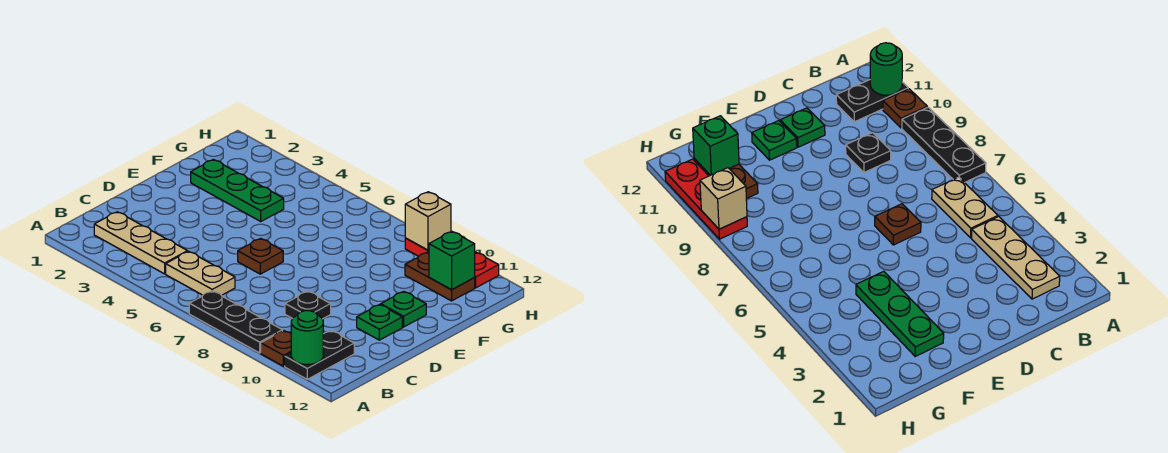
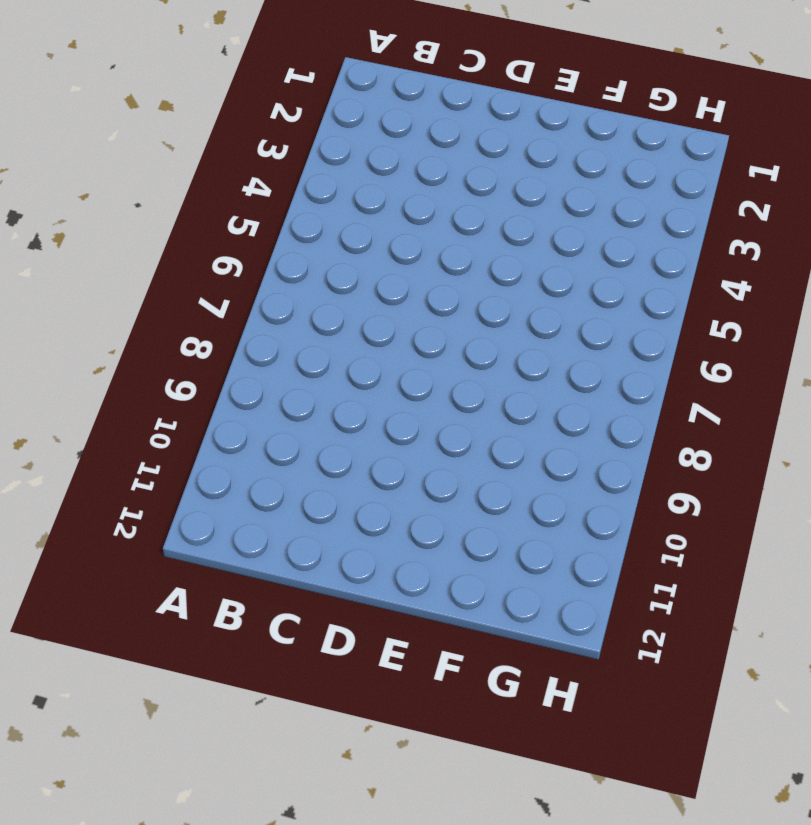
none -> black 1x3 plate [189,291,283,353]
none -> brown 1x1 plate [261,330,291,366]
none -> black 1x2 plate [285,331,354,379]

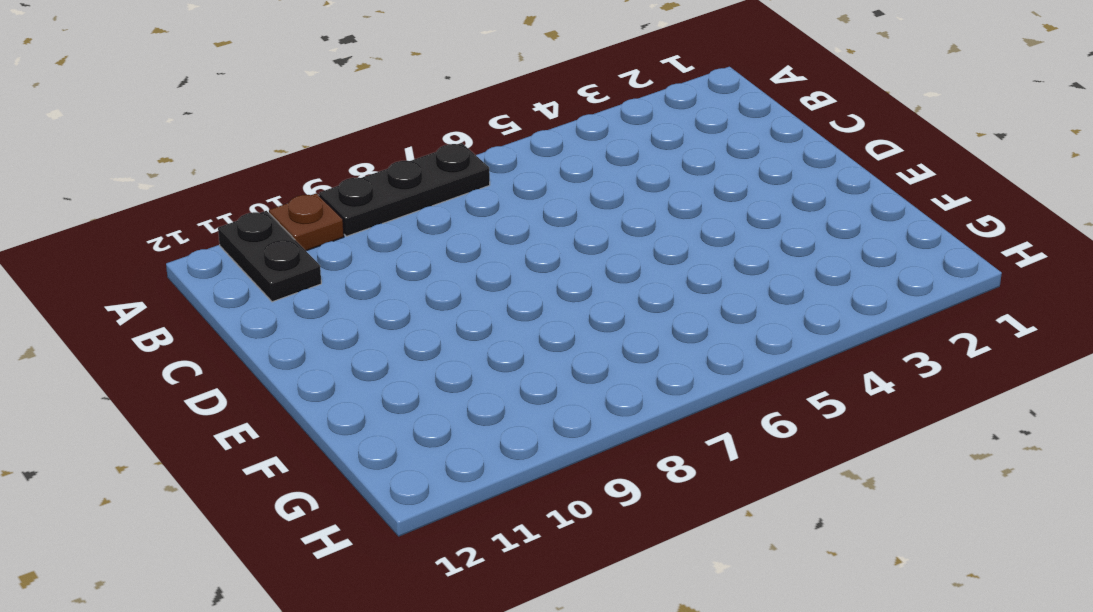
none -> tan 1x3 plate [94,212,188,274]
none -> tan 1x2 plate [166,251,235,295]
none -> black 1x1 plate [285,291,331,319]

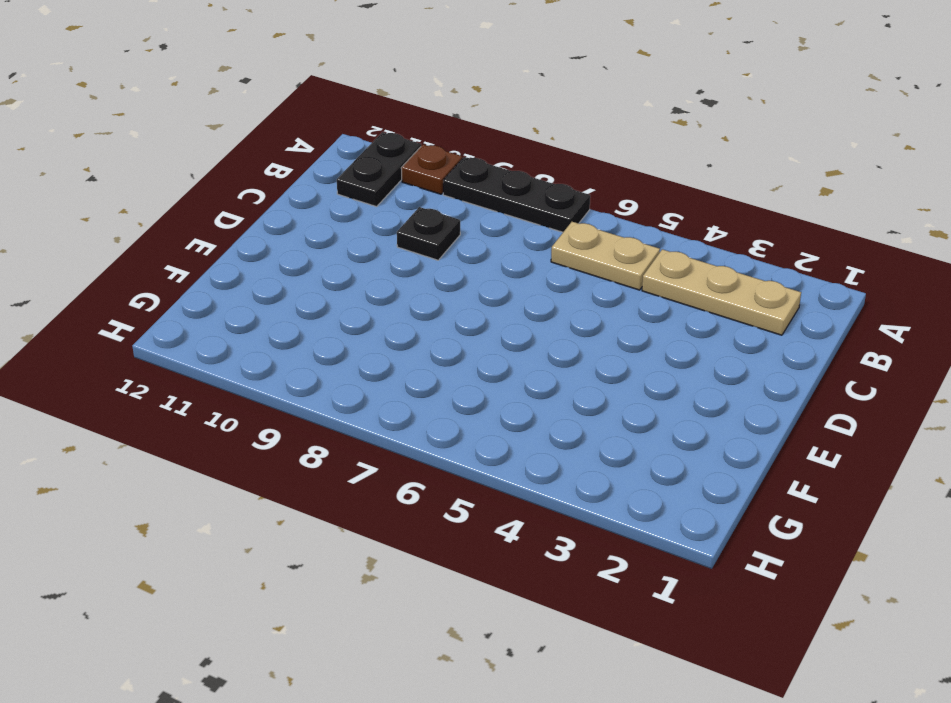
none -> brown 1x1 plate [238,238,283,274]
none -> green 1x1 plate [357,304,402,340]
none -> green 1x1 plate [381,291,426,327]

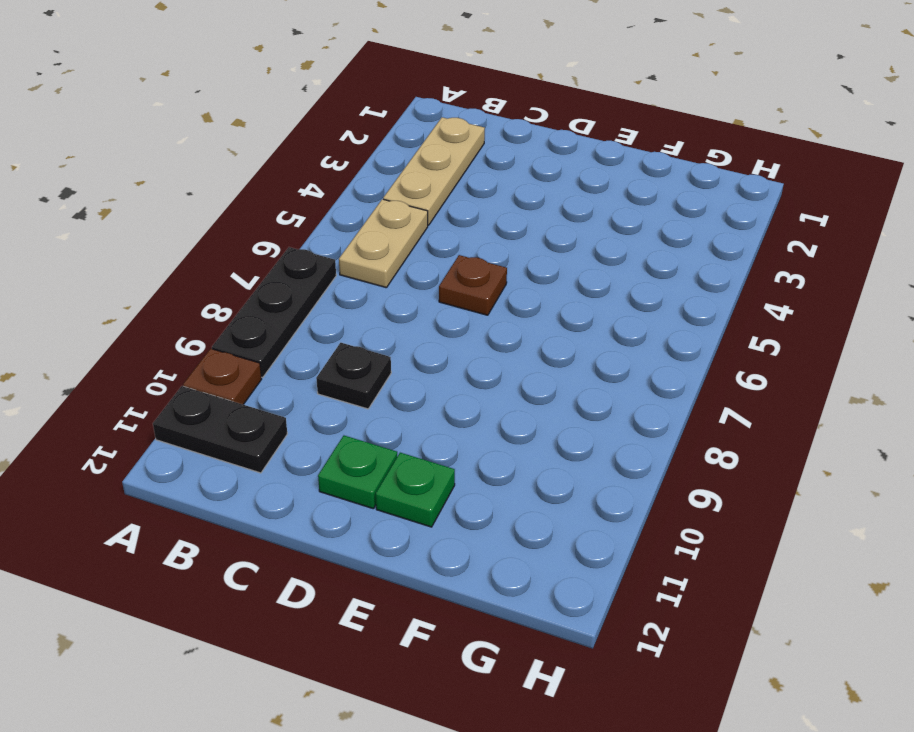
none -> green 1x3 plate [191,159,284,221]
none -> brown 1x2 plate [405,252,475,301]
none -> red 1x3 plate [405,238,499,288]

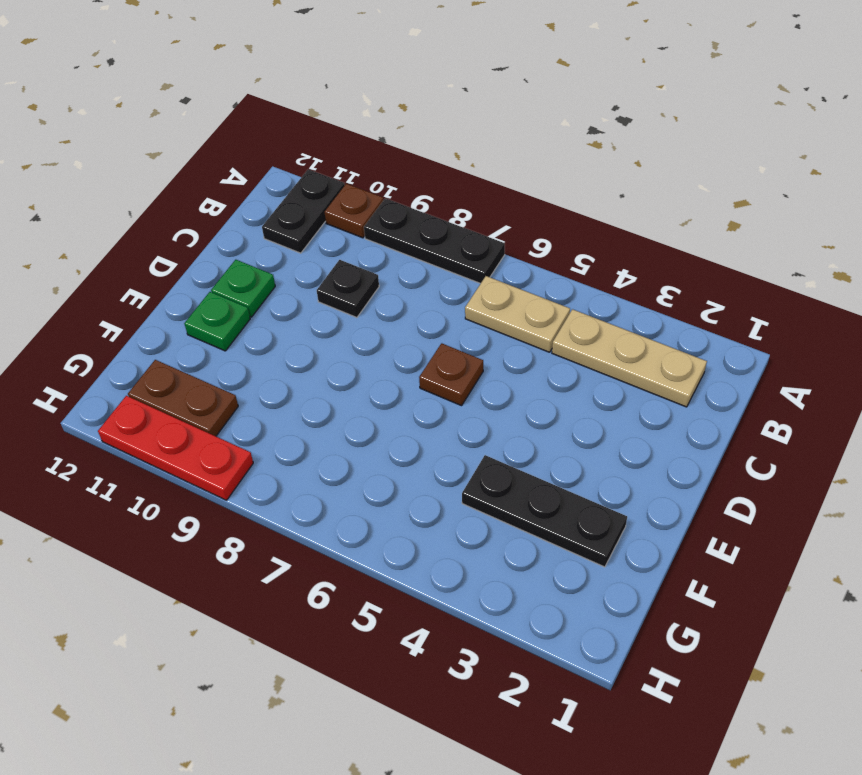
black 1x3 plate [462,455,627,567] -> green 1x3 plate [191,159,284,221]
none -> green 1x1 round brick [291,311,323,365]
none -> green 1x1 brick [429,231,475,290]
none -> tan 1x1 brick [405,192,451,250]

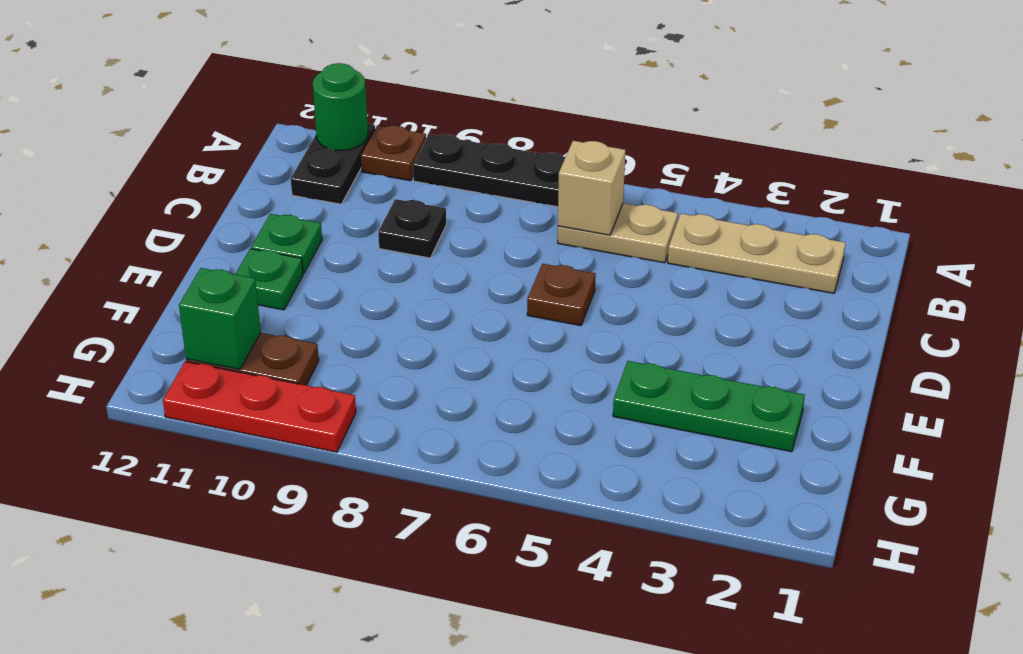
tan 1x1 brick [558,141,625,235] -> tan 1x1 brick moved to [405,192,451,250]

